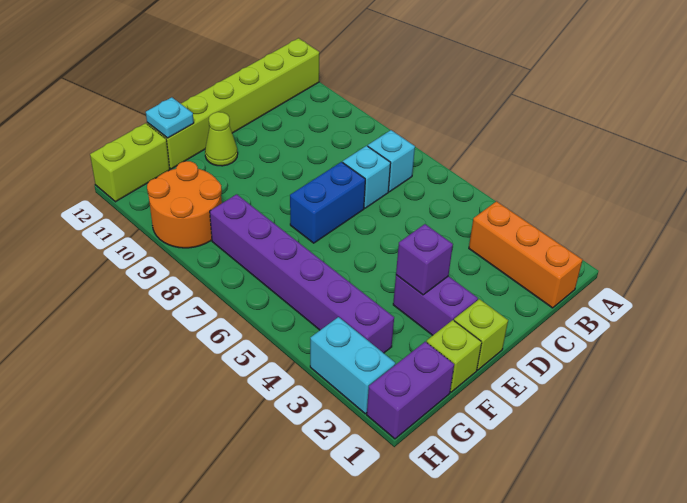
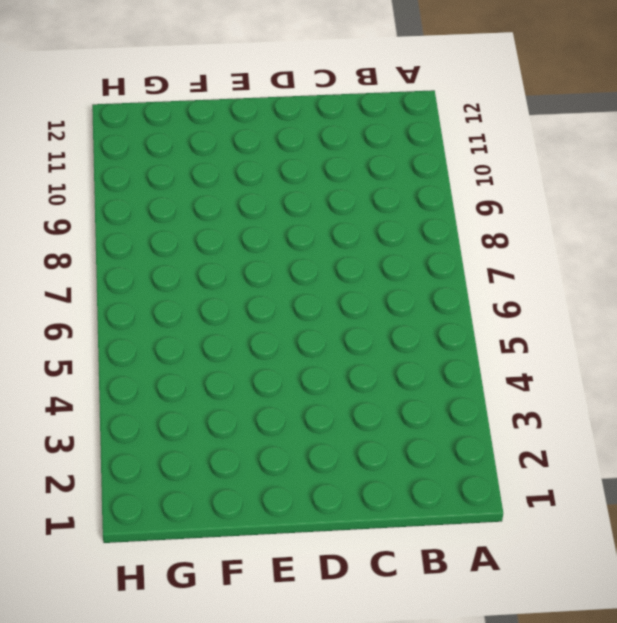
none -> lime 1x6 brick [147,38,319,169]
none -> orange 1x3 brick [469,201,582,308]
none -> cyan 1x1 brick [368,130,415,192]

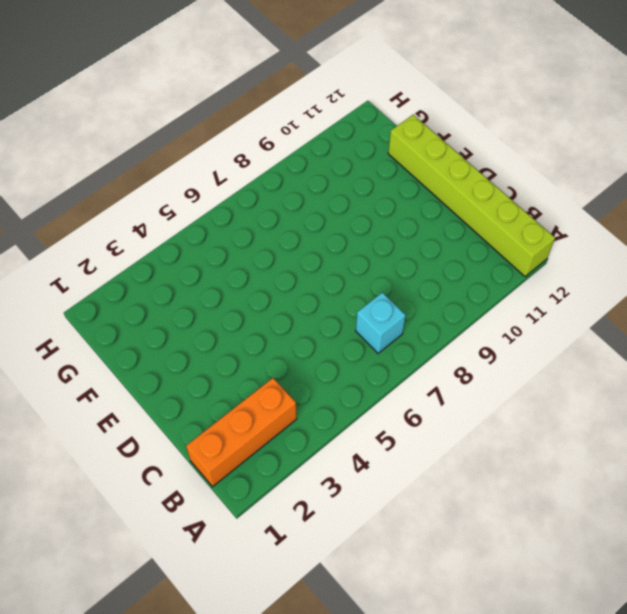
none -> cyan 1x1 brick [343,146,391,208]
none -> blue 1x2 brick [290,162,365,243]
none -> lime 1x1 brick [454,299,508,370]

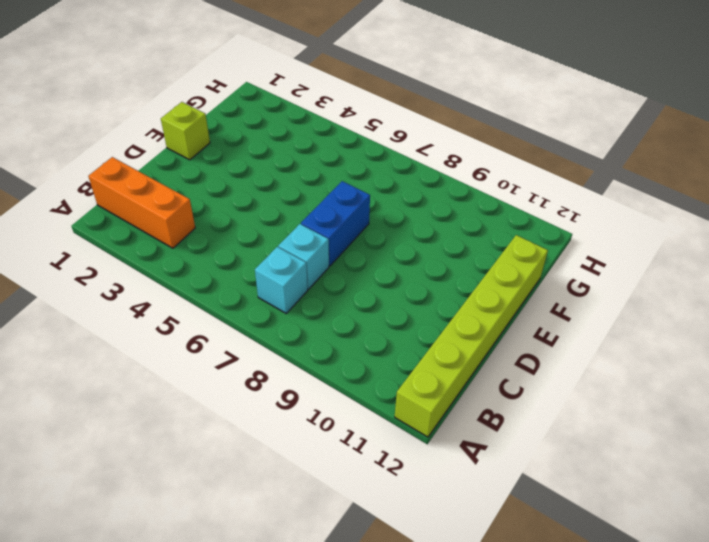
none -> purple 1x2 brick [393,275,478,335]
none -> lime 1x1 cone [205,112,238,166]
none -> lime 1x1 brick [426,320,482,392]

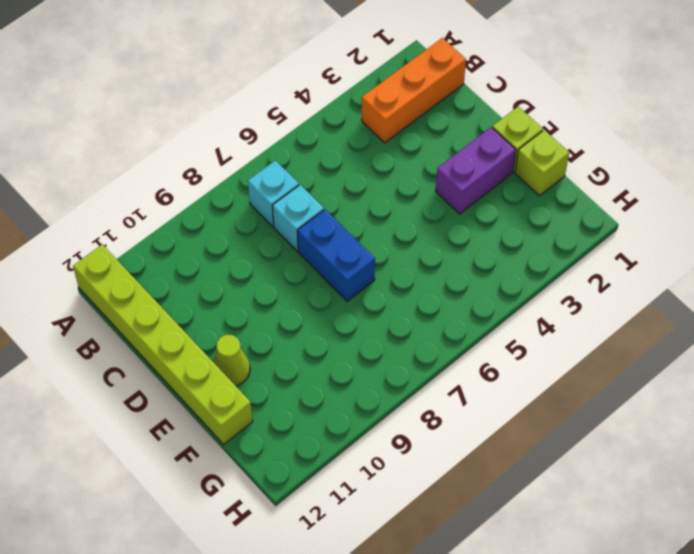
none -> purple 1x2 brick [367,342,454,439]
none -> purple 1x6 brick [210,194,394,353]
none -> orange 2x2 round brick [147,161,222,248]

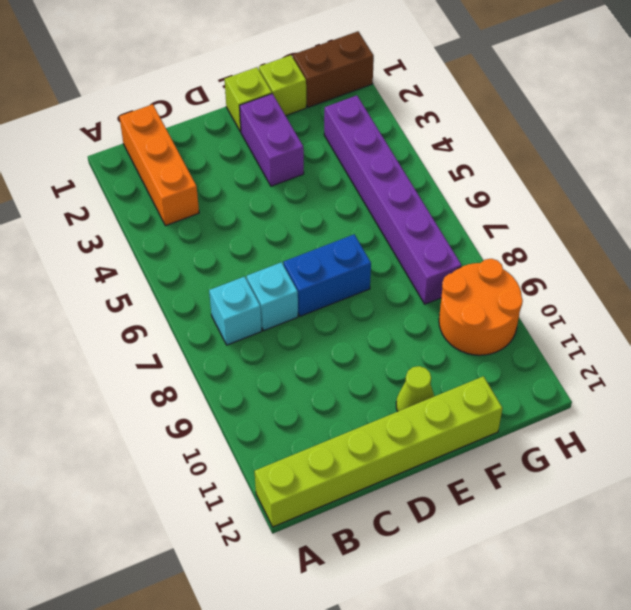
brown 1x2 brick [293,31,374,107] -> purple 1x2 brick [367,342,454,439]
none -> lime 1x2 brick [90,123,170,202]
none -> cyan 1x2 brick [310,317,395,414]
none -> purple 1x1 brick [396,224,453,295]

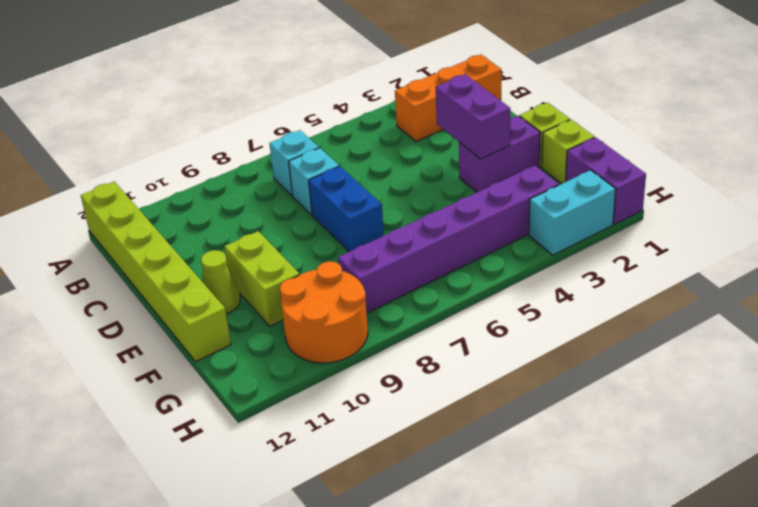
purple 1x2 brick [436,74,510,159] -> purple 1x1 brick [396,224,453,295]
lime 1x2 brick [224,231,299,326] -> lime 1x2 brick moved to [90,123,170,202]
none -> cyan 1x1 plate [146,97,194,138]

